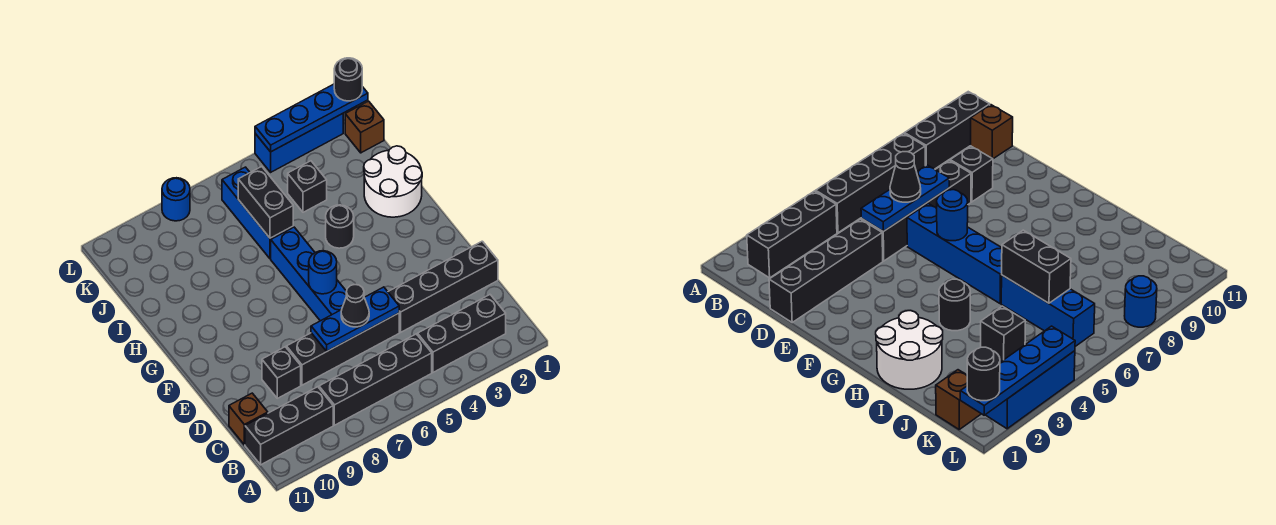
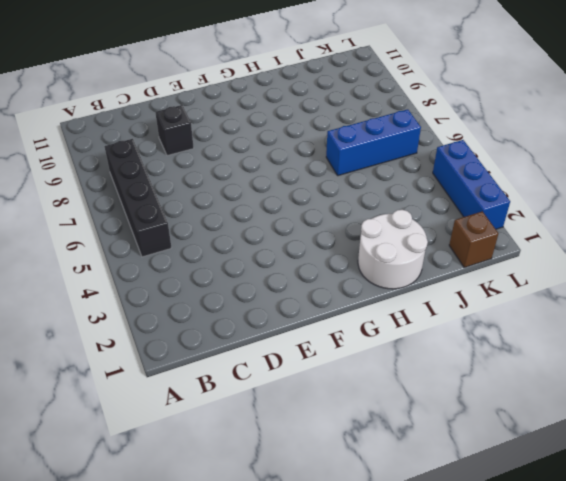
none -> black 1x3 brick [418,295,506,372]
none -> black 1x3 brick [245,387,333,465]
none -> brown 1x1 brick [229,393,268,445]

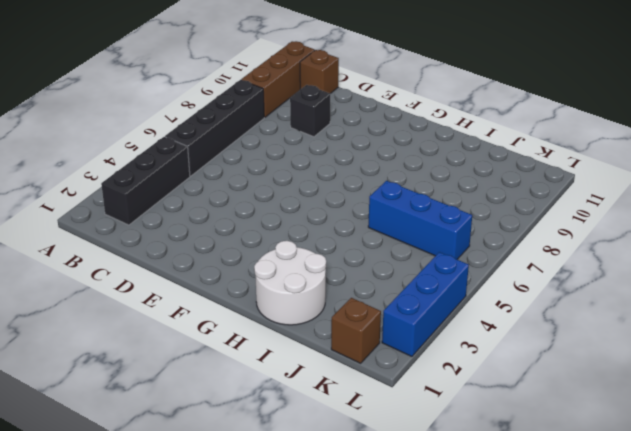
brown 1x3 brick [241,41,315,117] -> black 1x3 brick [245,387,333,465]
none -> black 1x4 brick [388,241,498,332]
none -> black 1x4 brick [287,313,399,385]
none -> blue 1x4 brick [271,227,347,321]

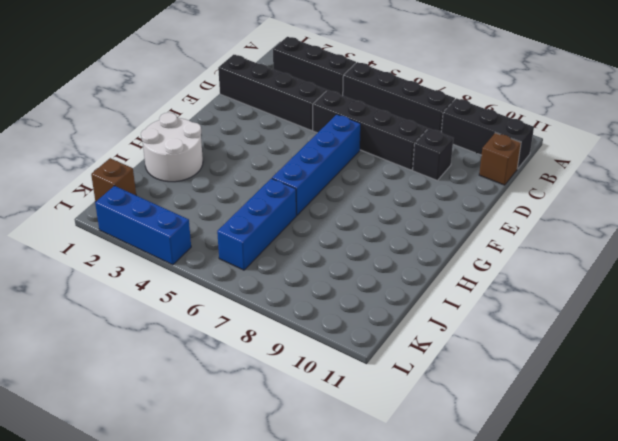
none -> black 1x1 round brick [326,205,354,248]
none -> black 1x1 brick [288,161,327,212]
none -> blue 1x1 round brick [162,178,190,221]

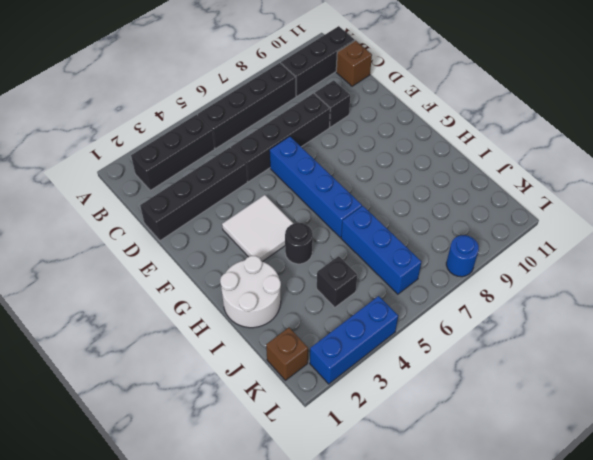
white 2x2 tile [222,195,294,262] -> none
none -> blue 1x3 plate [311,287,399,351]
none -> blue 1x1 round brick [309,251,337,294]
none -> black 1x2 brick [238,166,293,238]

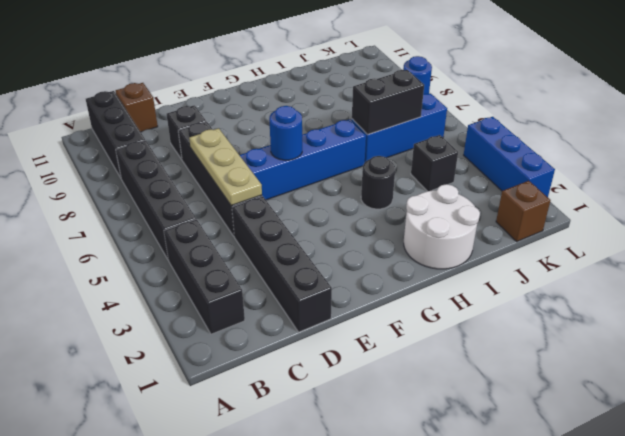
tan 1x3 plate [189,128,262,206] -> blue 1x3 plate [311,287,399,351]
none -> blue 1x4 plate [255,84,368,152]
none -> black 1x1 cone [341,285,369,327]
none -> black 1x1 round brick [334,58,362,101]

